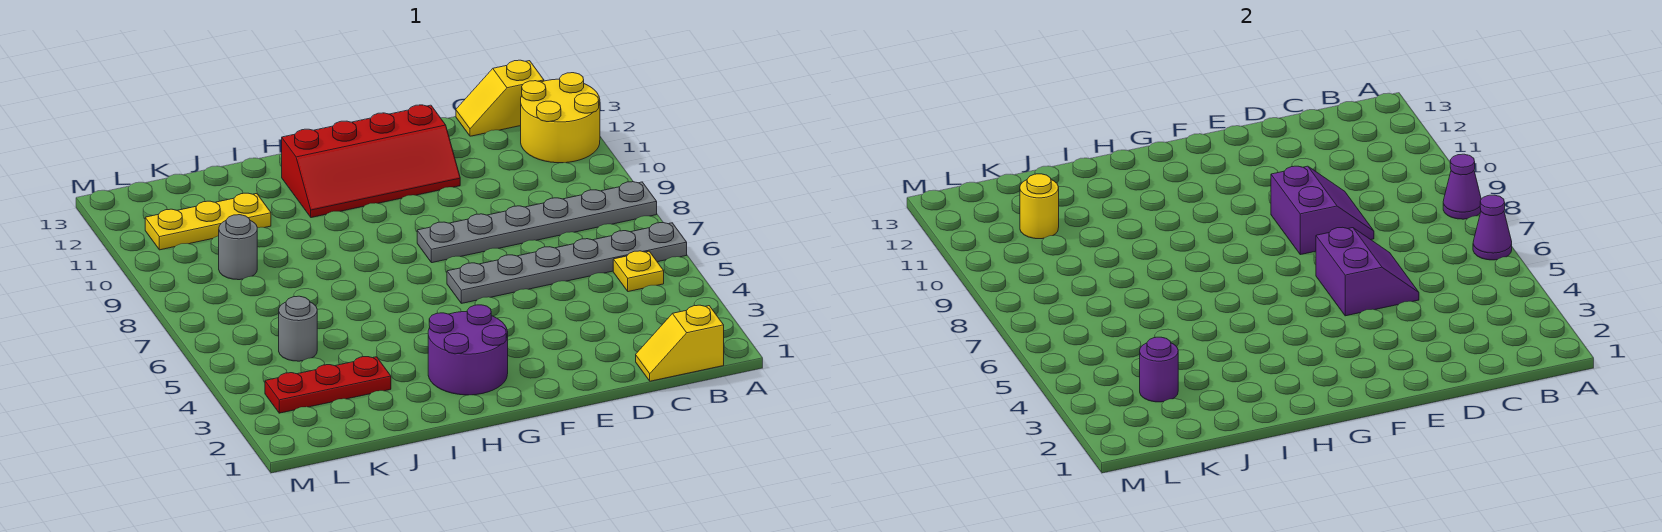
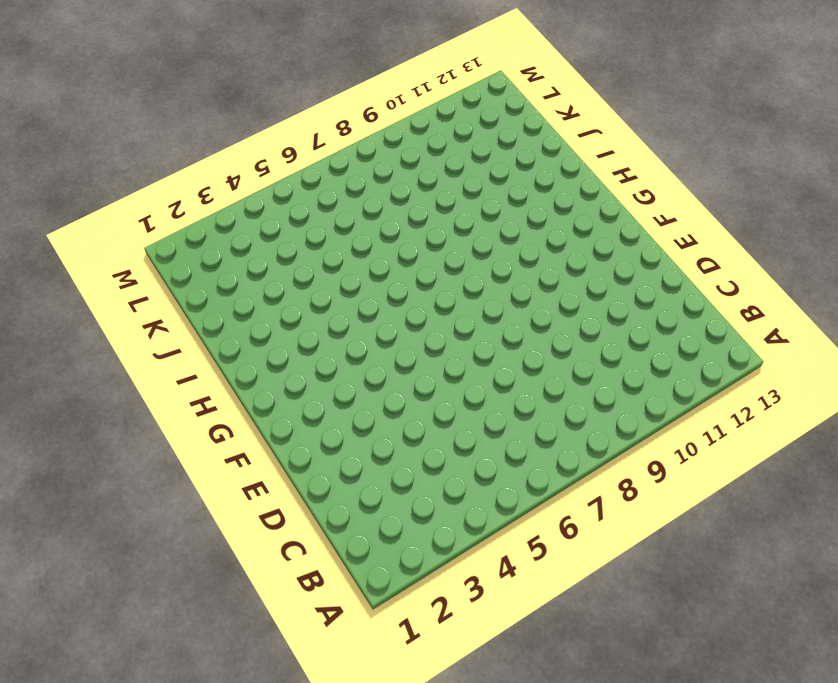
none -> grey 1x6 plate [447,223,687,303]
none -> grey 1x6 plate [417,182,657,263]
none -> yellow 2x2 round brick [521,73,600,163]

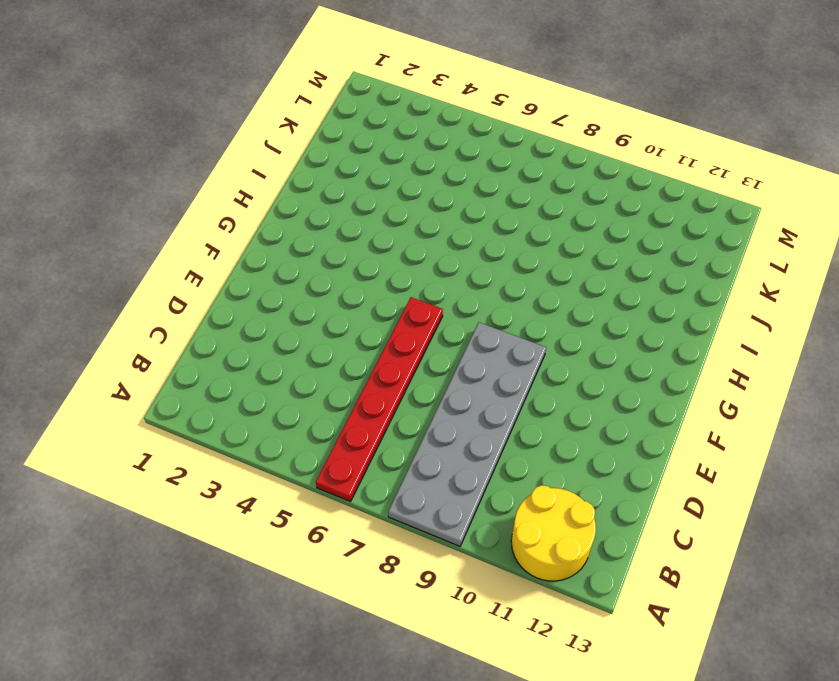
red 1x6 plate [316,297,443,502] -> grey 1x6 plate [447,223,687,303]
grey 2x6 plate [388,323,546,546] -> grey 1x6 plate [417,182,657,263]
none -> yellow 1x2 slope [636,305,724,381]
none -> yellow 1x1 plate [613,251,664,292]
none -> yellow 1x2 slope [456,60,544,136]

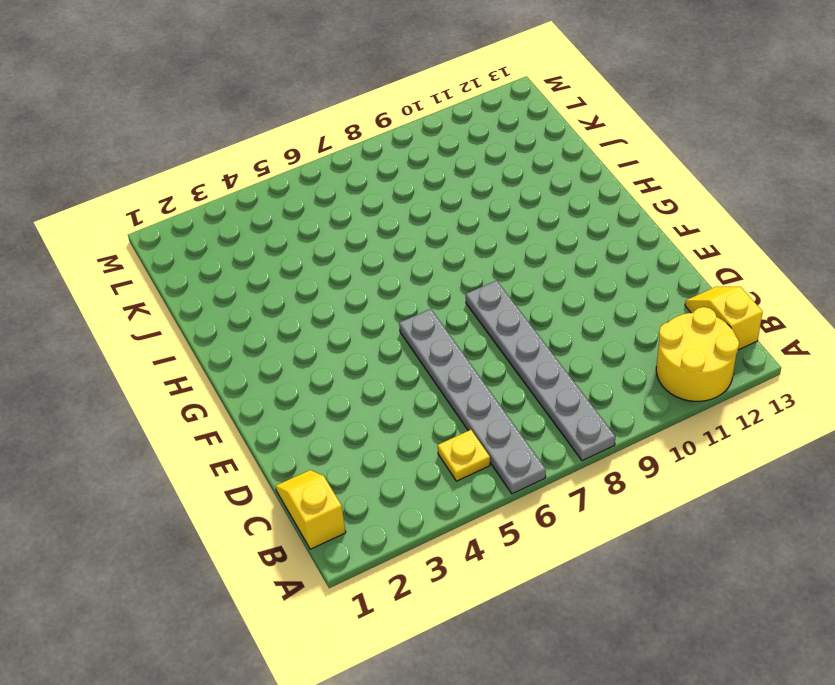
none -> red 2x4 slope [282,105,460,218]
none -> purple 2x2 round brick [428,305,508,395]
none -> red 1x3 plate [265,357,391,413]

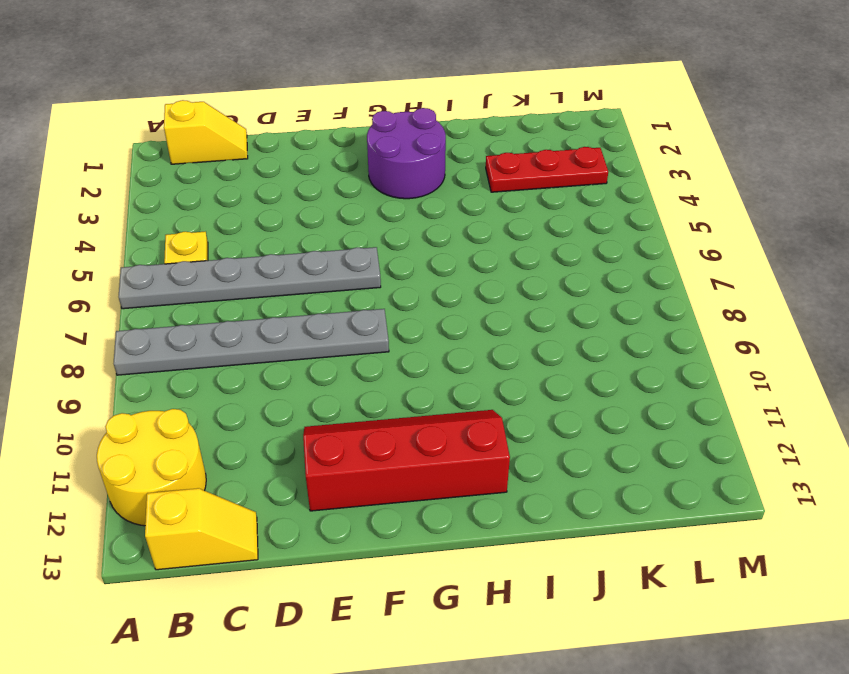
none -> yellow 1x3 plate [145,193,271,250]
none -> grey 1x1 round brick [279,296,317,361]
none -> grey 1x1 round brick [219,215,257,280]

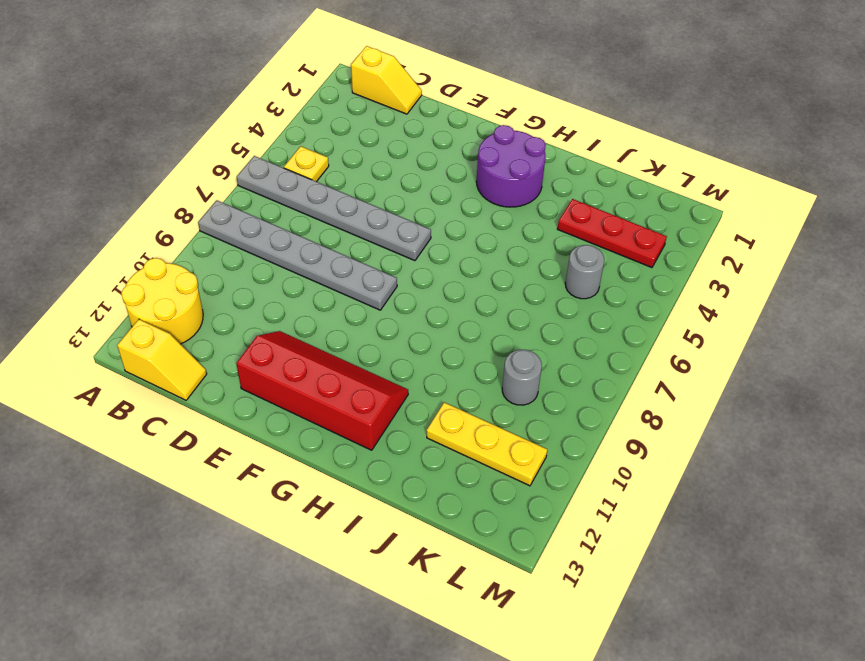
none -> purple 1x1 cone [1473,195,1512,260]
none -> purple 1x1 cone [1443,154,1481,219]
none -> purple 2x2 slope [1316,227,1419,316]

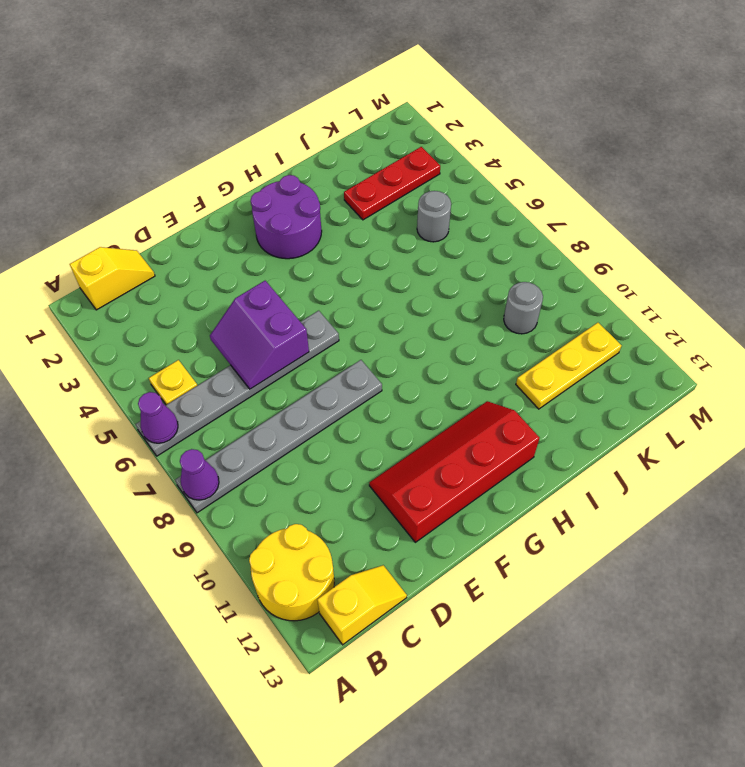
none -> purple 2x2 slope [1271,166,1374,255]
none -> purple 1x1 round brick [1140,337,1178,402]
none -> yellow 1x1 round brick [1020,174,1059,239]

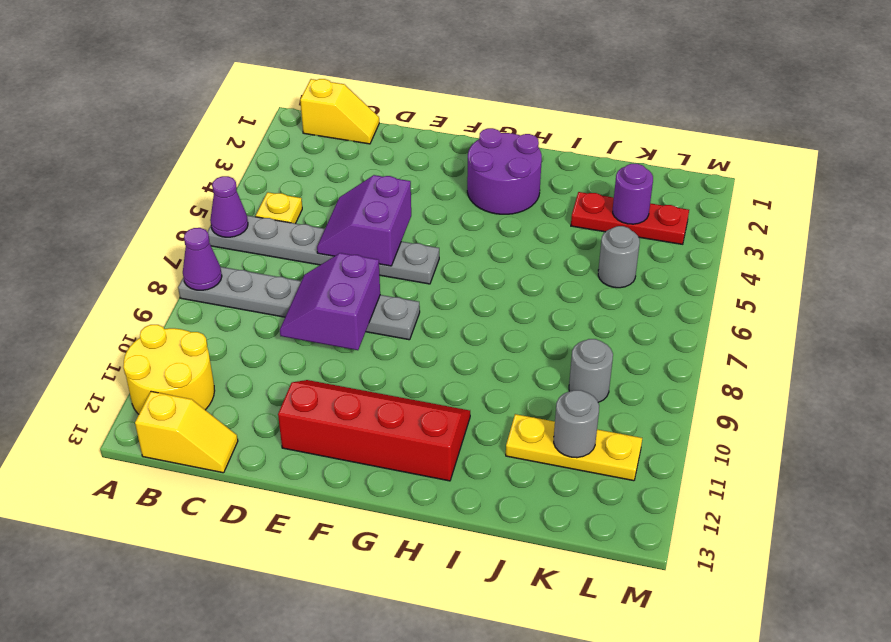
grey 1x1 round brick [554,390,599,458] -> yellow 1x1 round brick [1020,174,1059,239]

